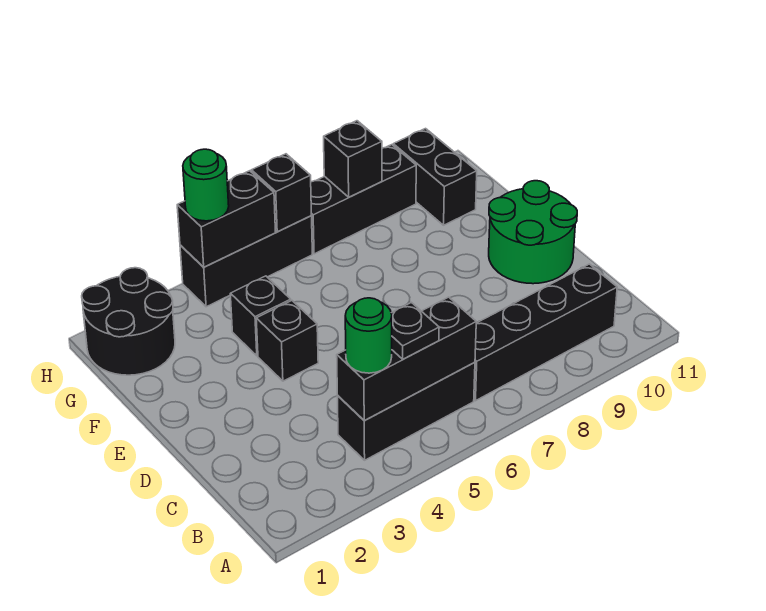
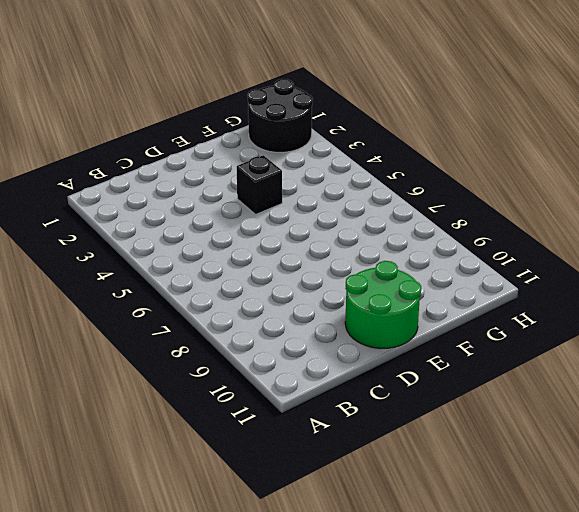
none -> black 1x3 brick [337,362,475,460]
none -> black 1x4 brick [474,264,617,401]
none -> black 1x1 brick [230,276,291,356]

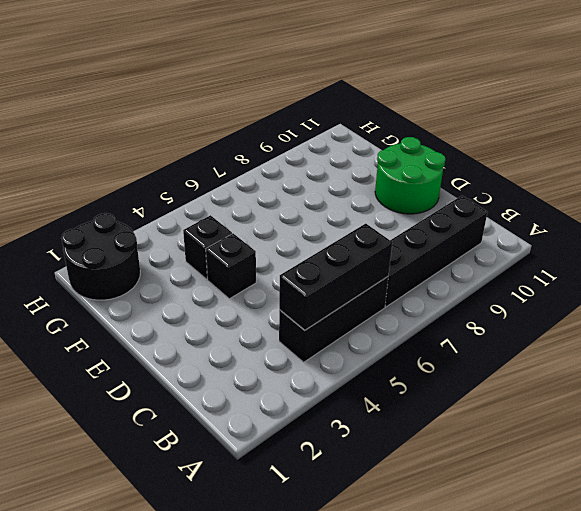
none -> black 1x2 brick [393,129,477,225]
none -> black 1x3 brick [180,216,312,307]
none -> black 1x3 brick [311,145,416,254]

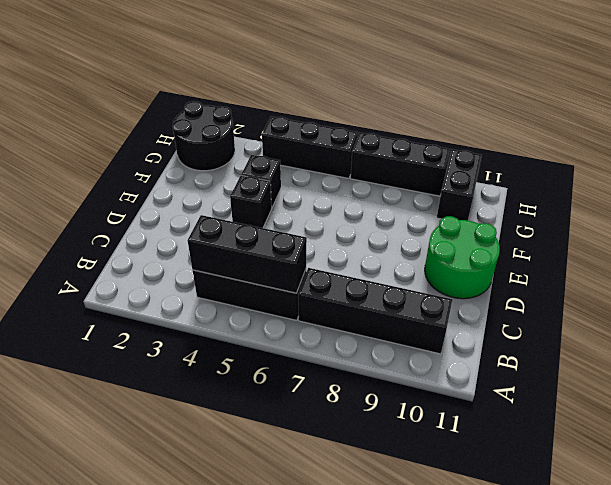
none -> black 1x2 brick [177,171,276,267]
none -> black 1x1 brick [251,154,311,232]
none -> black 1x1 brick [324,121,382,197]

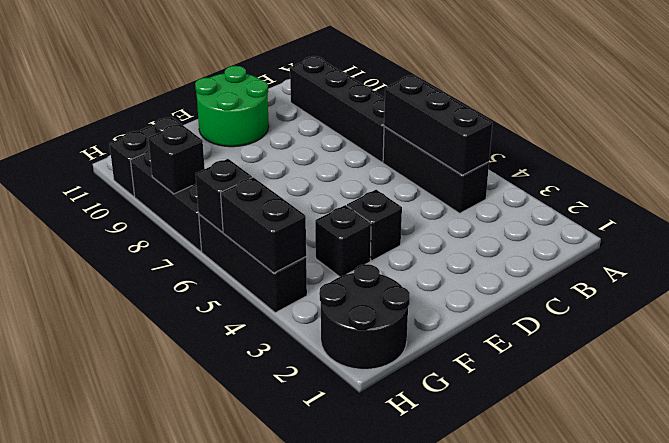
none -> green 1x1 round brick [345,298,392,373]
none -> black 1x1 plate [391,302,439,359]
none -> green 1x1 round brick [183,149,229,221]

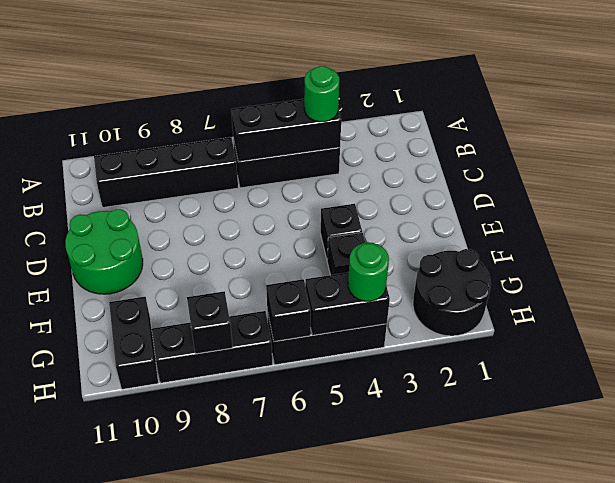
none -> black 1x1 plate [391,302,439,359]

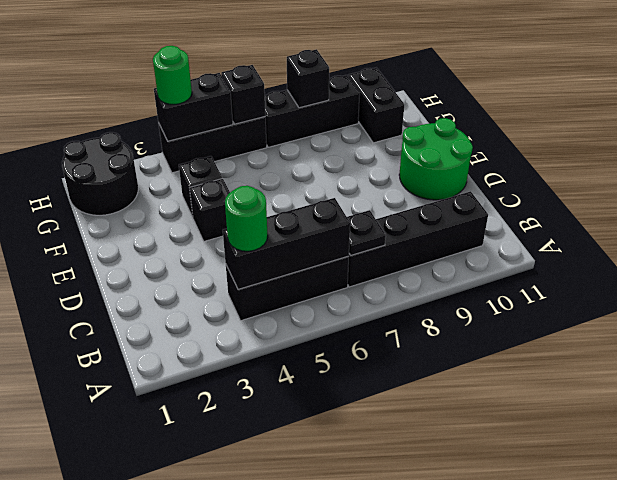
black 1x1 plate [347,210,386,255] -> black 1x1 plate moved to [391,302,439,359]

